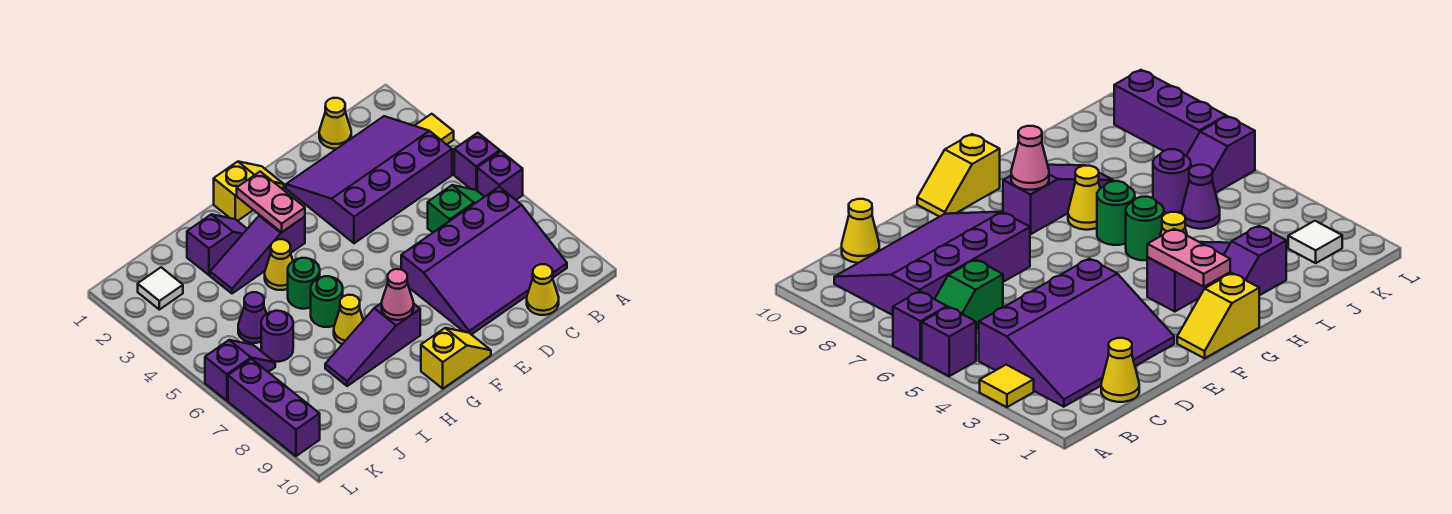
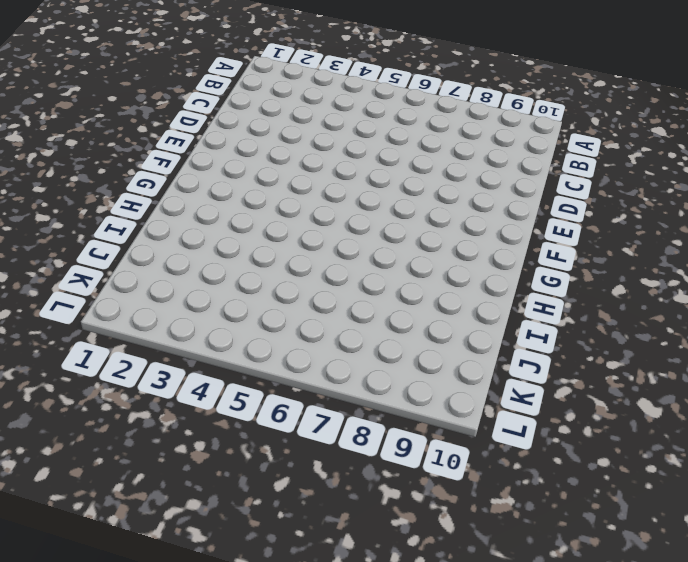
none -> yellow 1x1 tile [415,114,454,144]
none -> purple 1x1 brick [454,133,500,190]
none -> purple 1x1 brick [477,151,523,200]

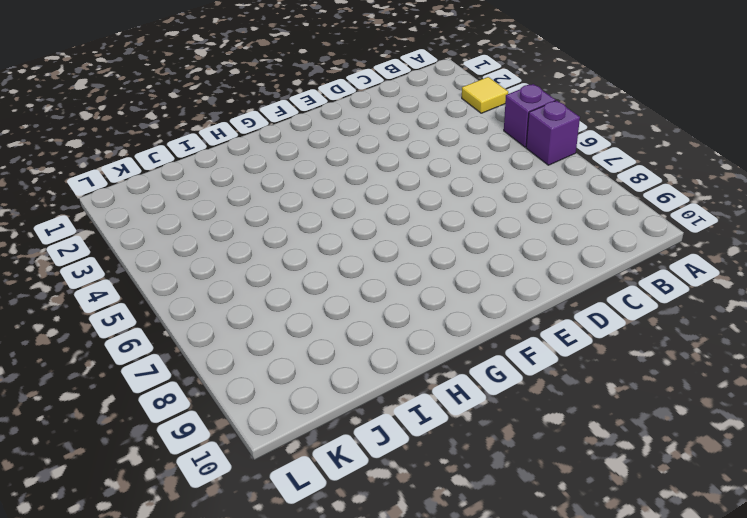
none -> purple 3x4 slope [286,116,452,243]
none -> green 1x2 slope [428,185,484,232]
none -> purple 3x4 slope [401,187,567,335]

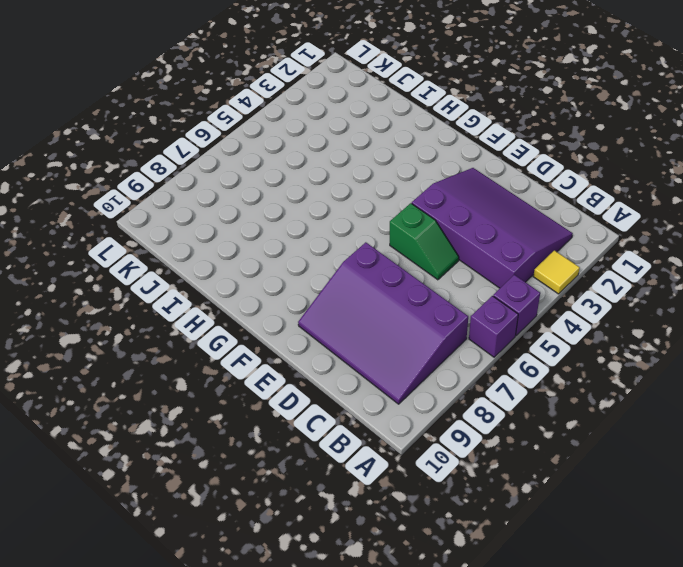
green 1x2 slope [390,203,459,280] -> green 1x2 slope moved to [428,185,484,232]
none -> yellow 1x1 cone [319,98,351,149]
none -> yellow 1x1 cone [527,264,559,315]
none -> yellow 1x2 slope [214,162,284,221]

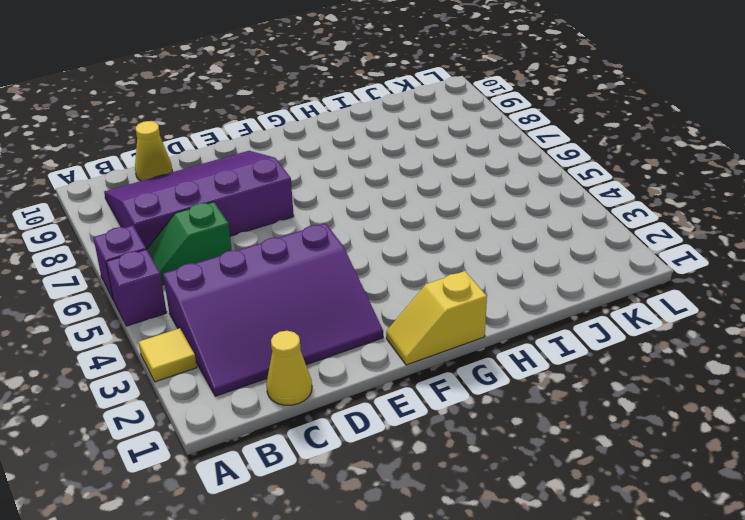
none -> yellow 1x2 slope [421,328,491,389]
none -> purple 1x3 slope [210,215,305,294]
none -> purple 1x3 slope [325,303,420,386]

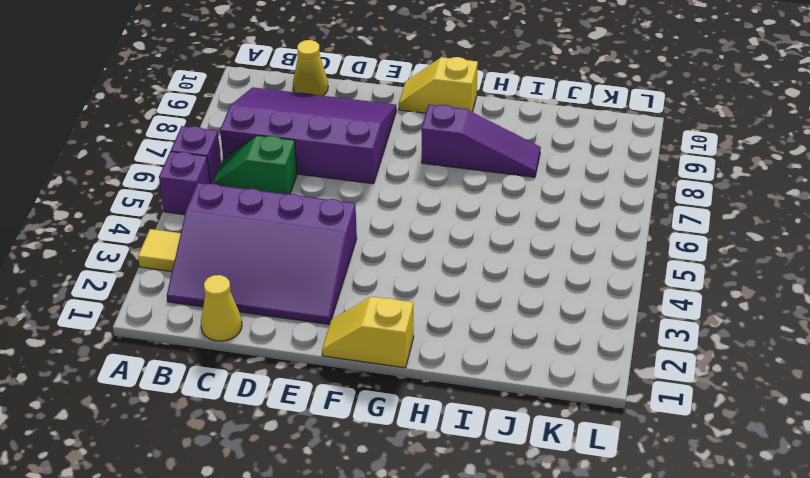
none -> purple 1x3 slope [210,215,305,294]
none -> purple 1x2 slope [187,214,247,275]
none -> yellow 1x1 cone [265,239,293,290]

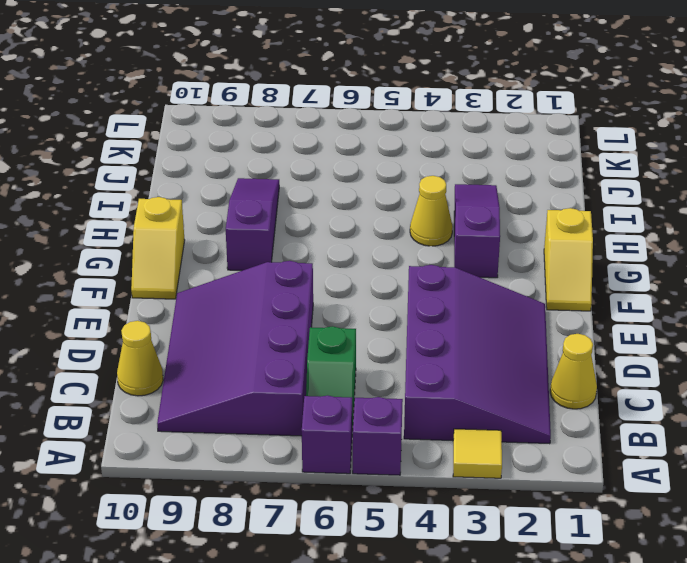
none -> purple 1x2 slope [187,214,247,275]
none -> green 1x1 round brick [288,258,320,309]
none -> green 1x1 round brick [311,276,343,327]

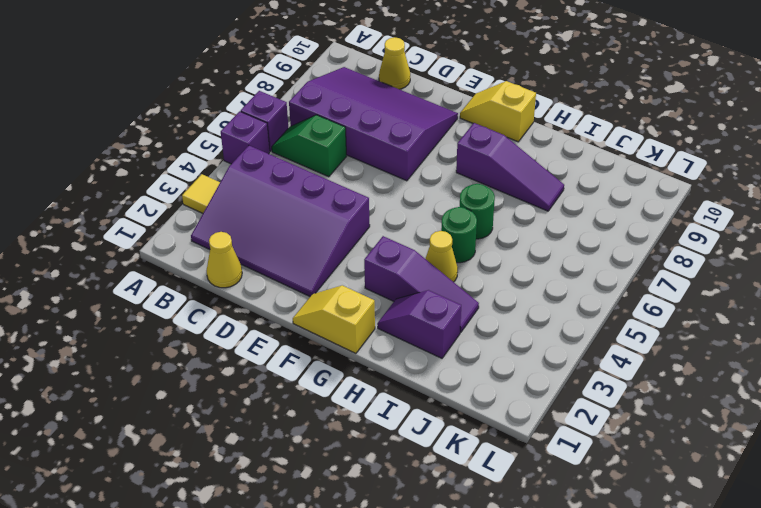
none -> yellow 1x1 cone [334,295,363,344]
none -> purple 1x1 cone [238,292,266,343]
none -> purple 1x1 round brick [261,311,293,362]

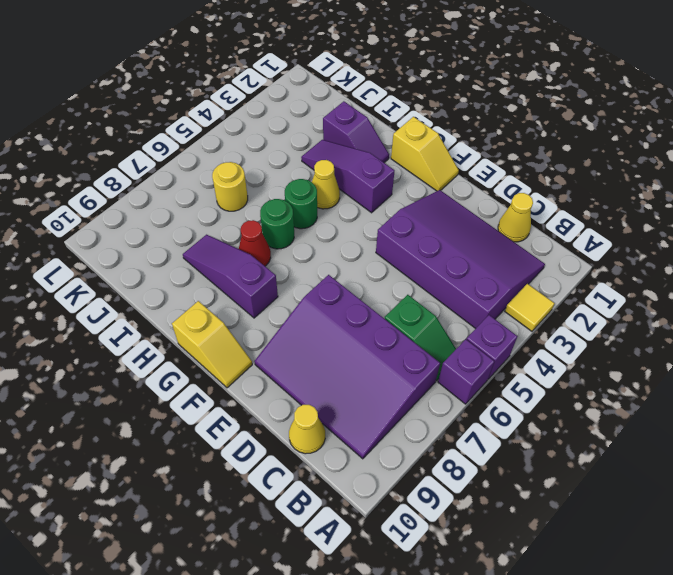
red 1x1 cone [239,220,271,266] -> yellow 1x1 cone [334,295,363,344]
yellow 1x1 round brick [212,162,248,211] -> purple 1x1 round brick [261,311,293,362]
none -> purple 1x1 cone [238,292,266,343]
none -> white 1x1 tile [138,267,183,310]
none -> purple 1x2 slope [205,340,275,401]

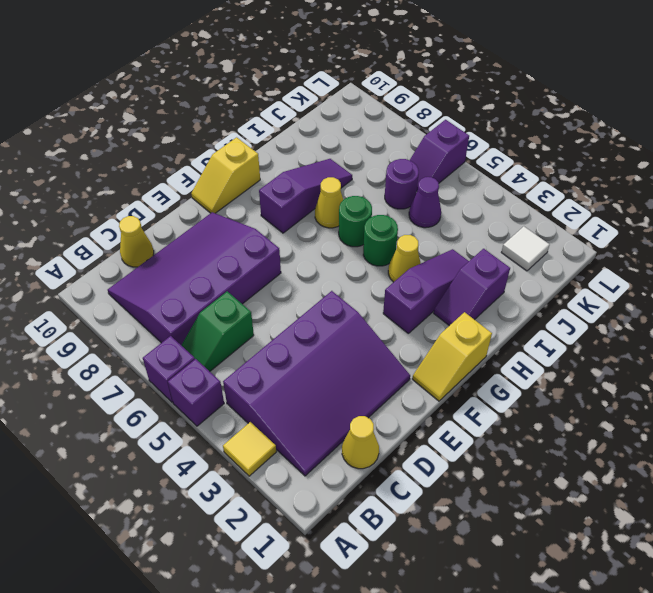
none -> purple 1x3 brick [228,359,320,456]
none -> pink 1x2 plate [237,172,305,232]
none -> pink 1x1 cone [382,269,414,320]

